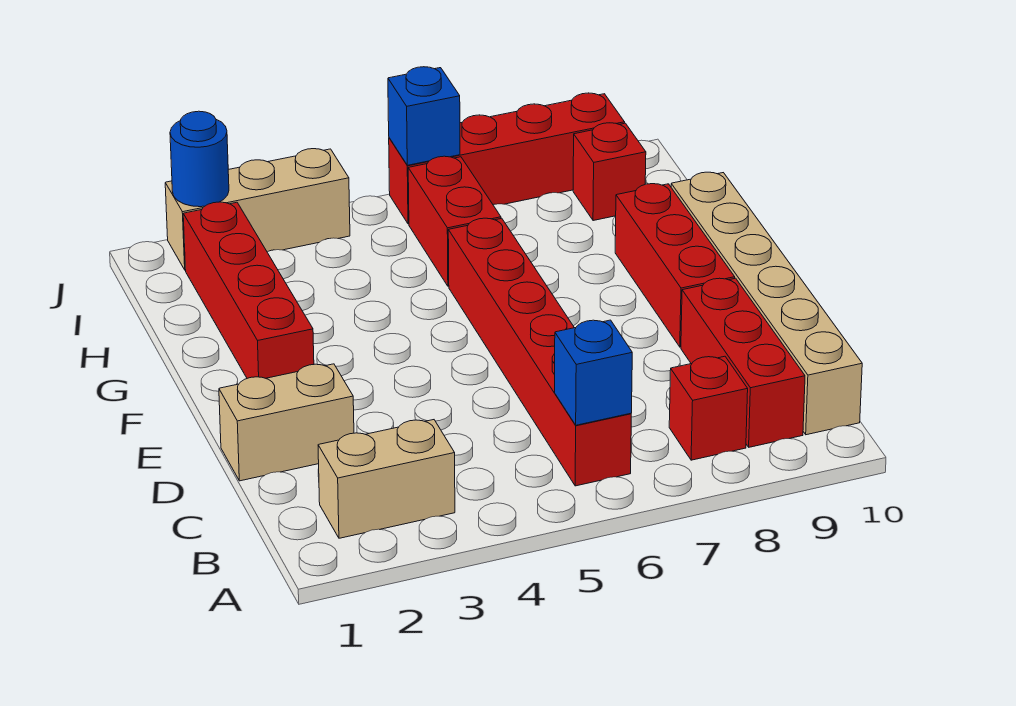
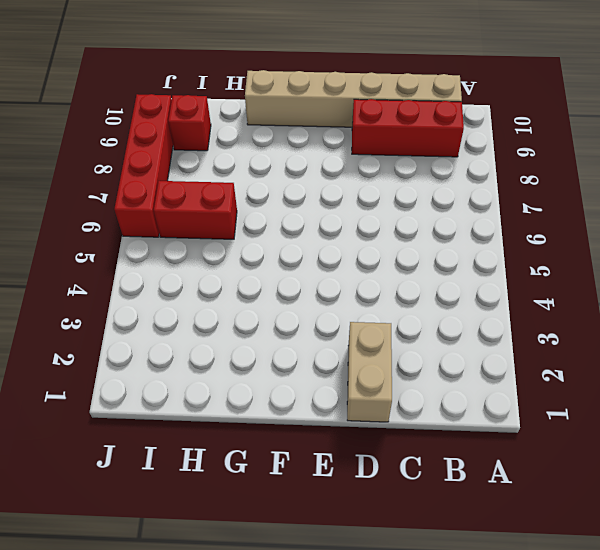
none -> tan 1x2 brick [318,420,455,538]
none -> red 1x6 brick [448,218,631,486]
none -> red 1x1 brick [669,356,748,460]

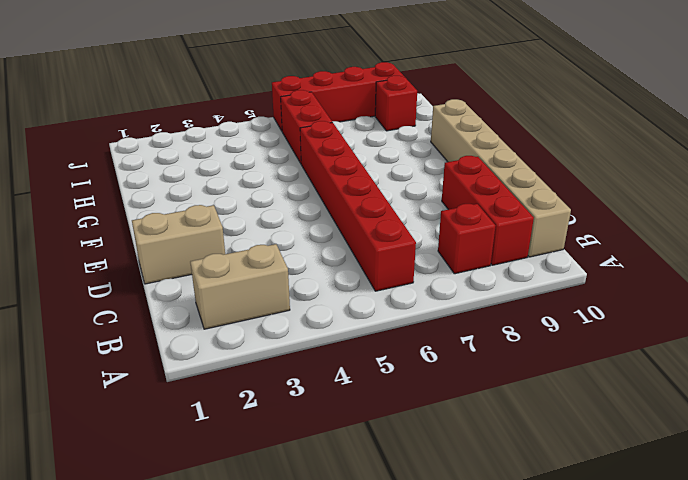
none -> red 1x3 brick [615,184,735,347]
none -> red 1x4 brick [183,202,314,378]
none -> tan 1x3 brick [165,149,350,270]

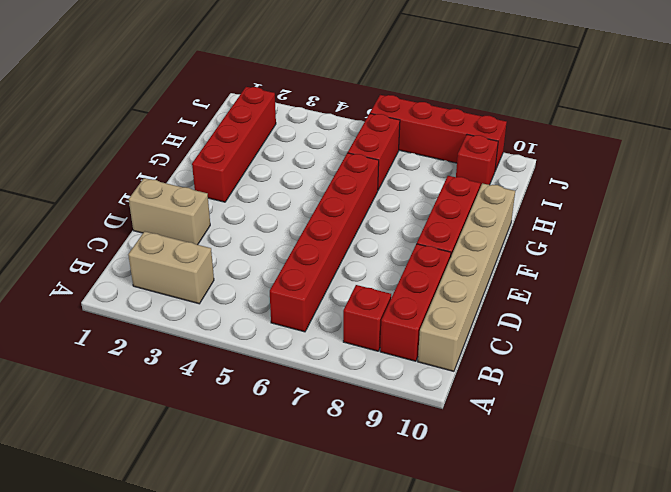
none -> tan 1x3 brick [165,149,350,270]
none -> blue 1x1 brick [555,320,632,425]
none -> blue 1x1 round brick [170,111,229,207]

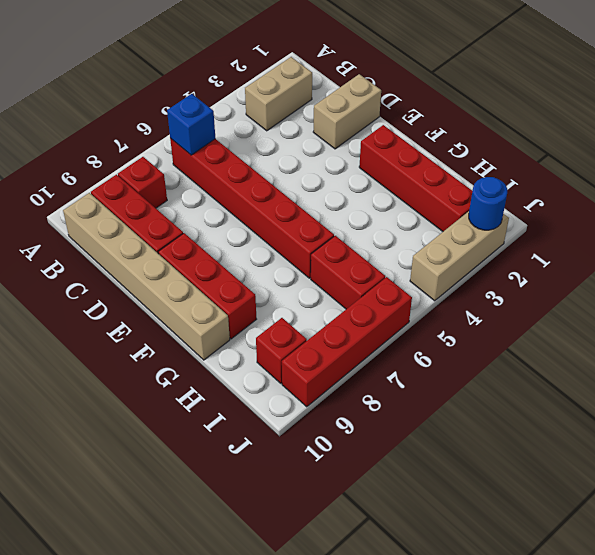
none -> blue 1x1 brick [388,67,460,165]

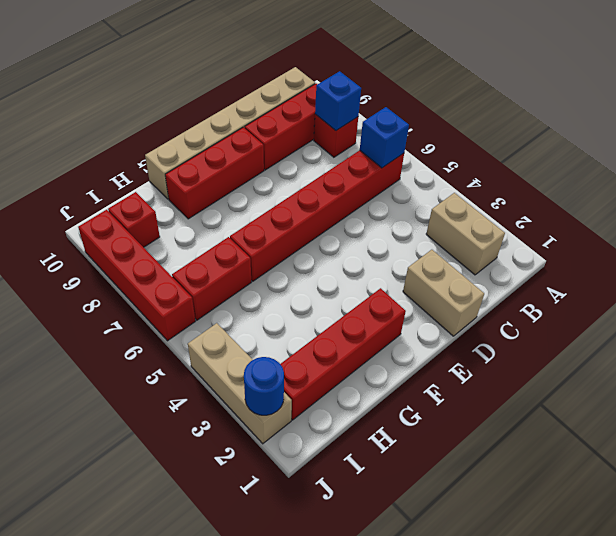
blue 1x1 brick [315,71,361,131] -> blue 1x1 brick moved to [388,67,460,165]

